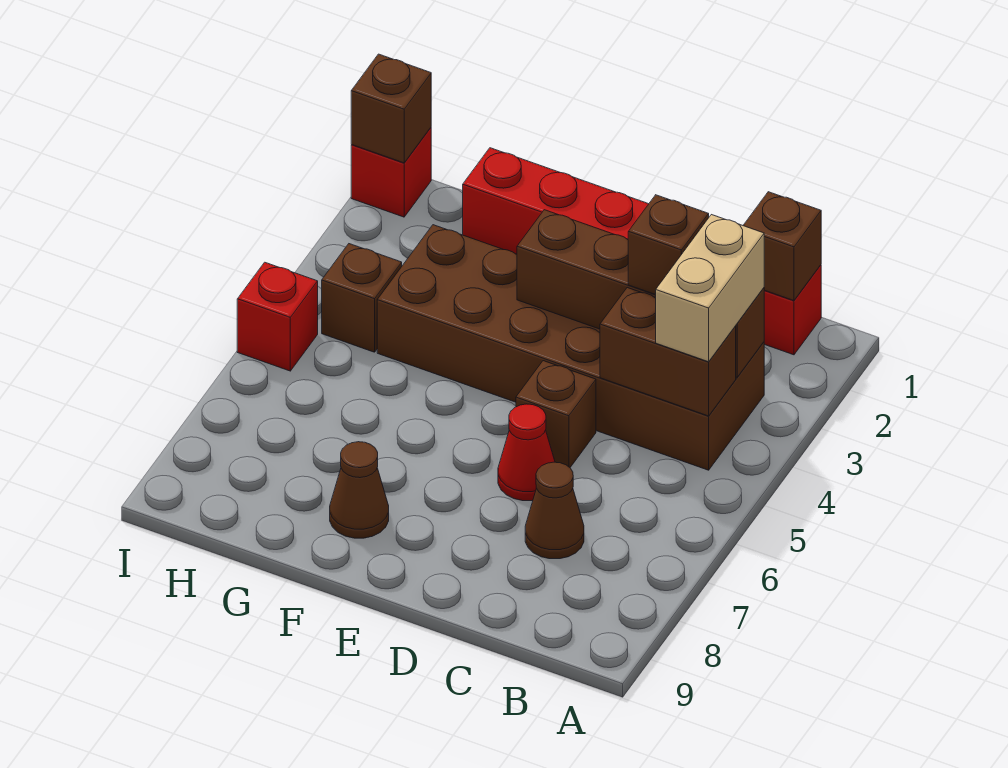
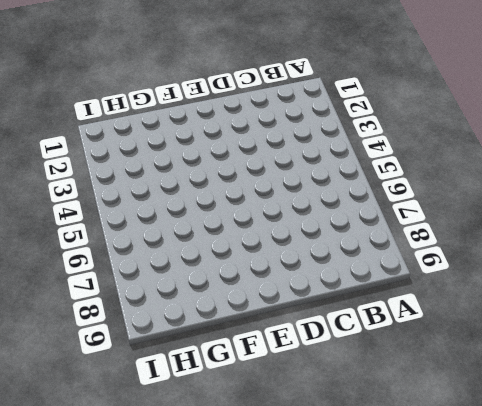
none -> red 1x6 brick [463,148,821,355]
none -> brown 2x6 brick [377,225,764,470]
none -> brown 1x1 cone [525,462,584,559]

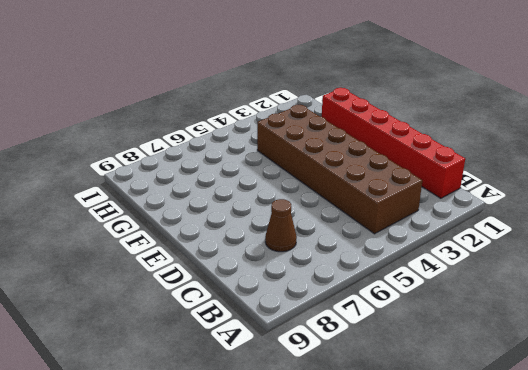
none -> brown 1x1 brick [516,361,596,467]
none -> red 1x1 cone [498,404,555,501]
none -> brown 1x1 cone [330,442,389,538]

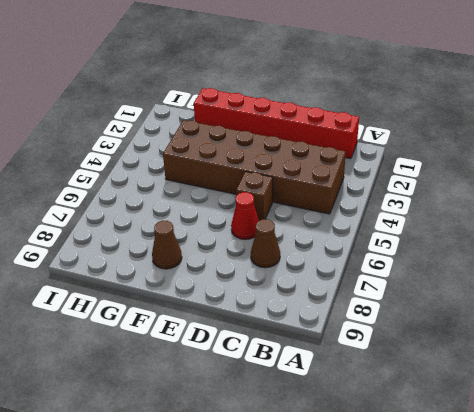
none -> brown 1x1 brick [322,244,402,352]
none -> red 1x1 brick [351,128,431,217]
none -> red 1x1 brick [237,262,318,371]

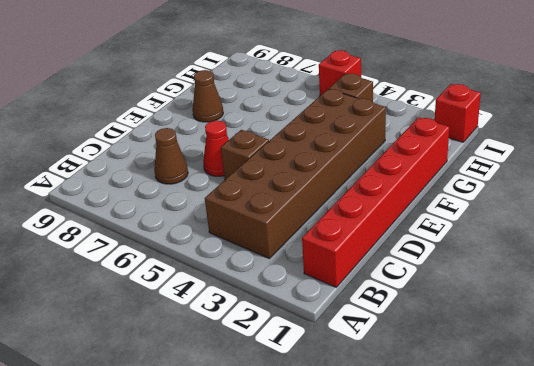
none -> brown 1x1 brick [743,192,821,301]
none -> brown 1x4 brick [517,210,764,377]
none -> brown 1x2 brick [600,288,736,416]

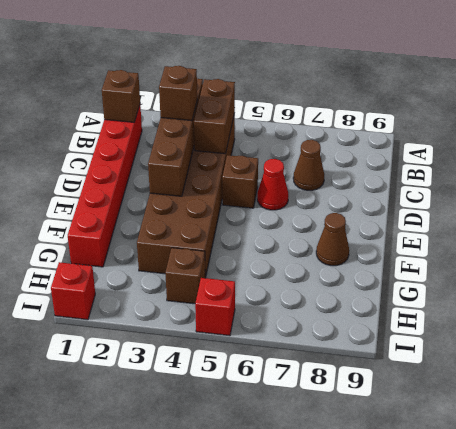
none -> brown 1x1 brick [351,54,431,163]
none -> tan 1x2 brick [656,215,764,362]

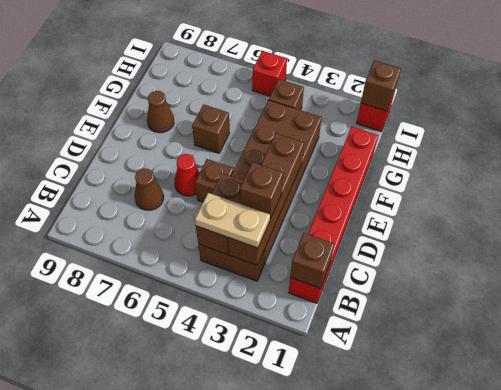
tan 1x2 plate [195,193,270,248] -> tan 1x2 brick [656,215,764,362]
brown 1x1 brick [192,104,230,153] -> none

